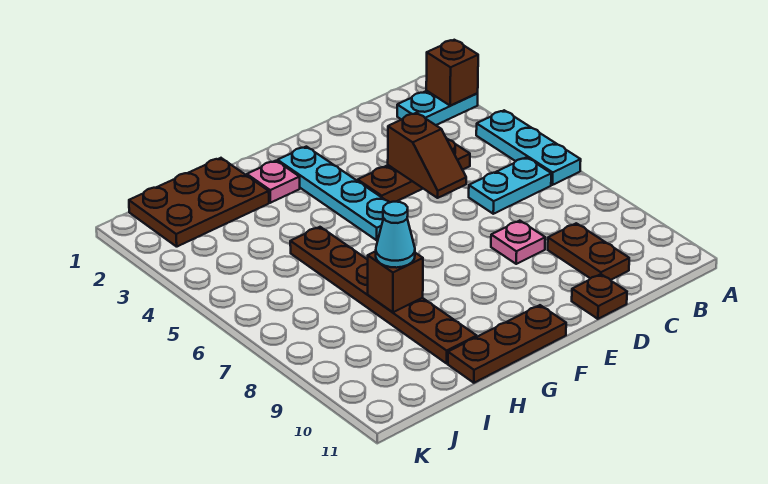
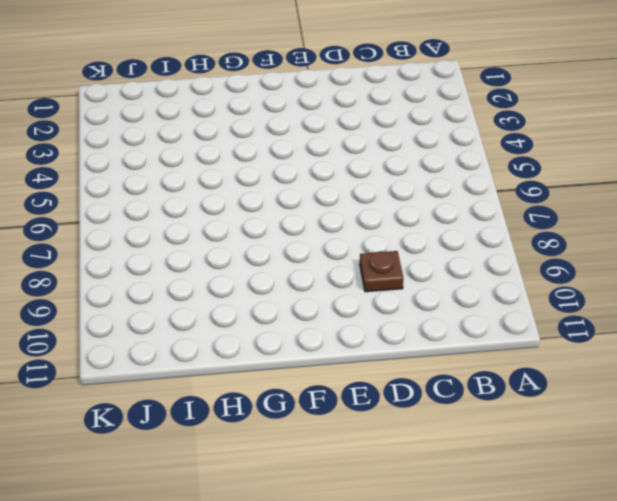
brown 1x1 plate [360,251,403,292] -> brown 1x1 plate moved to [572,274,627,319]
none -> cyan 1x2 plate [397,91,478,125]
none -> cyan 1x3 plate [476,110,581,185]
none -> cyan 1x2 plate [469,157,551,214]

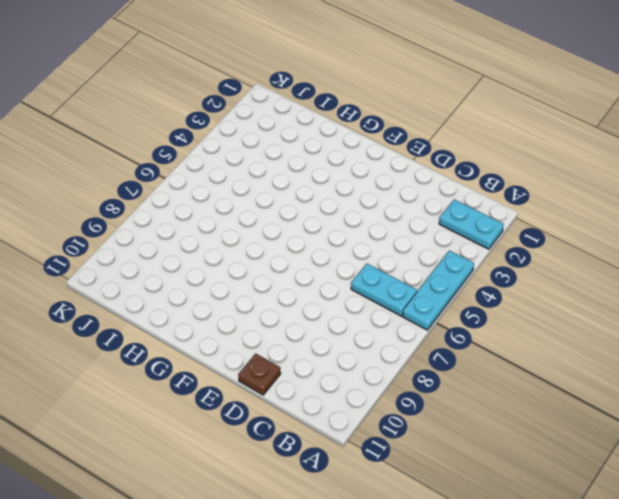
none -> brown 1x3 plate [358,139,470,203]
none -> brown 1x2 plate [548,223,629,280]
none -> pink 1x1 plate [491,221,545,264]

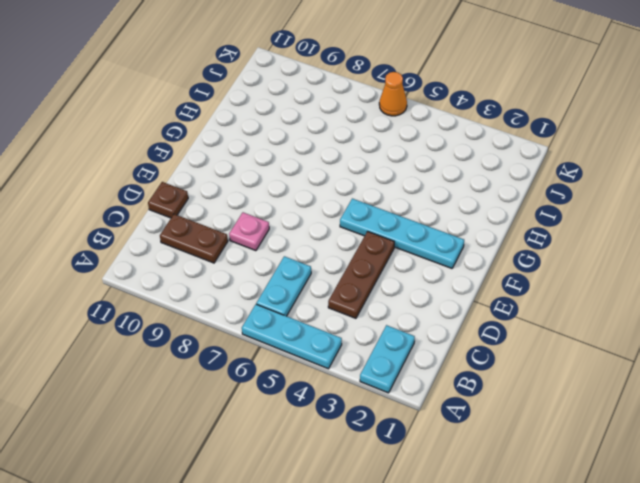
orange 1x1 cone [379,72,407,116] -> none
none -> brown 1x3 plate [448,305,566,383]
none -> pink 1x1 plate [247,161,300,203]
none -> brown 2x3 plate [129,158,269,247]

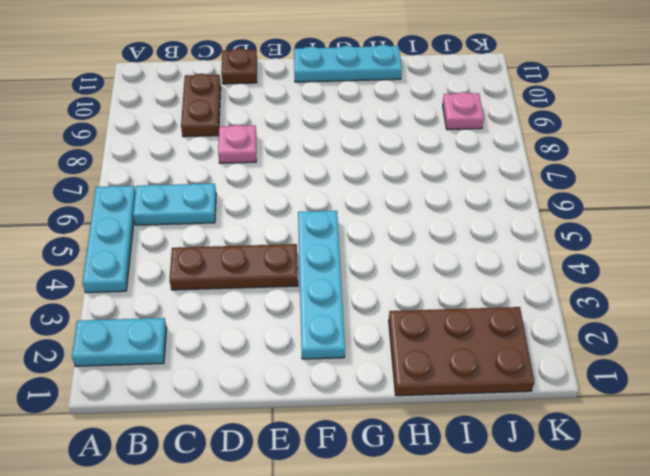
cyan 1x3 plate [294,45,402,82] -> brown 1x3 plate [448,305,566,383]
pink 1x1 plate [443,92,484,130] -> pink 1x1 plate moved to [247,161,300,203]
none -> brown 1x6 plate [290,227,477,363]
none -> brown 1x1 brick [426,40,478,106]
none -> brown 1x2 slope [388,113,466,198]

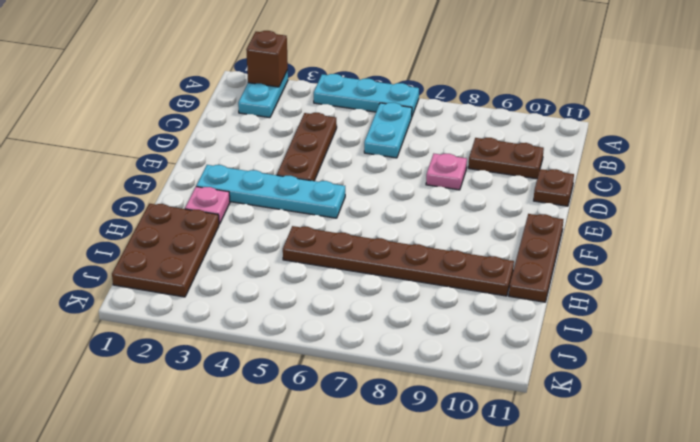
none -> brown 1x2 slope [388,113,466,198]
none -> brown 1x1 brick [368,251,423,312]
none -> cyan 1x1 cone [376,202,415,268]

